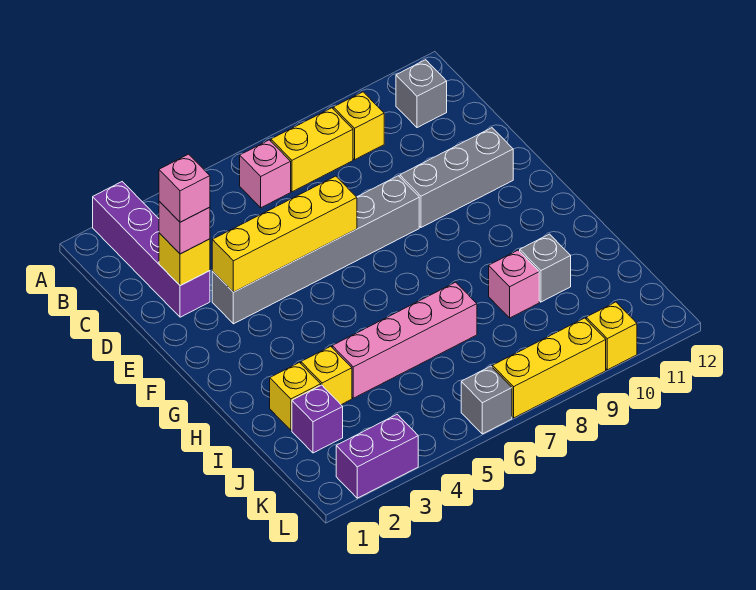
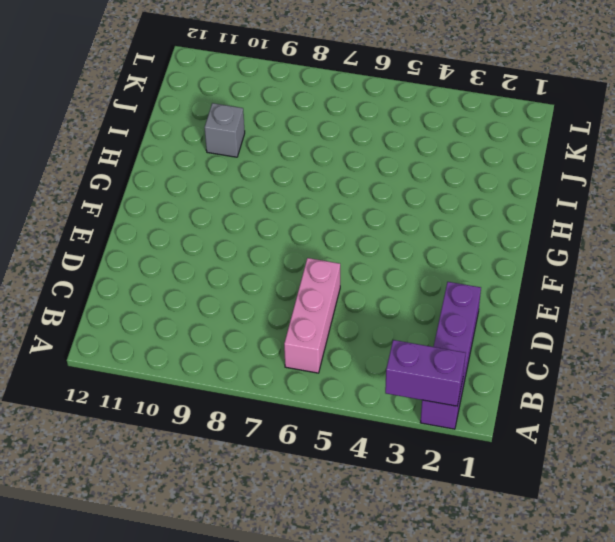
purple 1x2 brick [385,340,465,406] -> purple 1x2 brick moved to [336,414,418,498]
pink 1x3 brick [284,258,340,373] -> pink 1x1 brick [240,140,291,208]
none -> yellow 1x2 brick [271,108,353,192]
none -> yellow 1x1 brick [333,92,384,160]
none -> grey 1x1 brick [396,60,447,128]

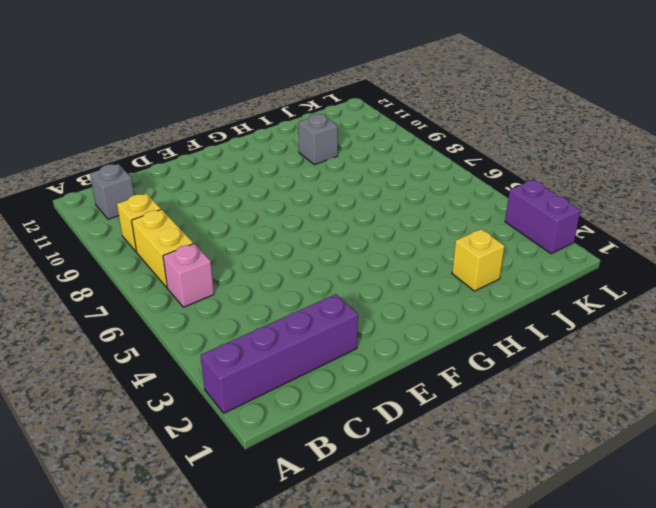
none -> grey 1x6 brick [212,176,419,324]
none -> grey 1x3 brick [400,128,513,227]
none -> yellow 1x1 brick [301,346,352,405]

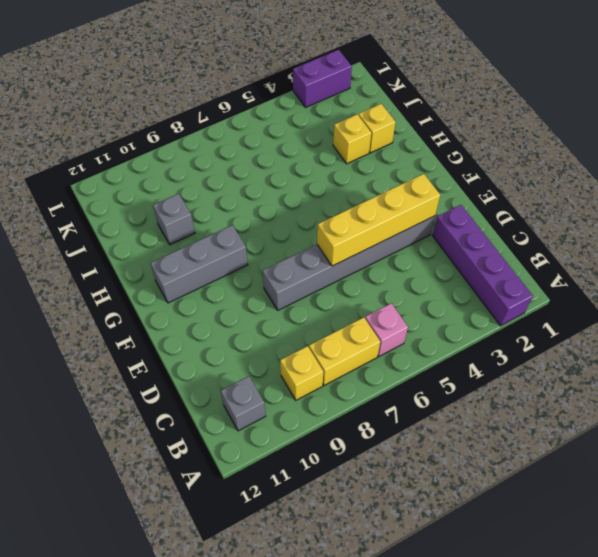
grey 1x3 brick [150,225,248,303] -> grey 1x3 brick moved to [400,128,513,227]
none -> pink 1x4 brick [332,282,477,398]
none -> pink 1x1 brick [489,250,539,318]
none -> purple 1x1 brick [292,385,343,453]

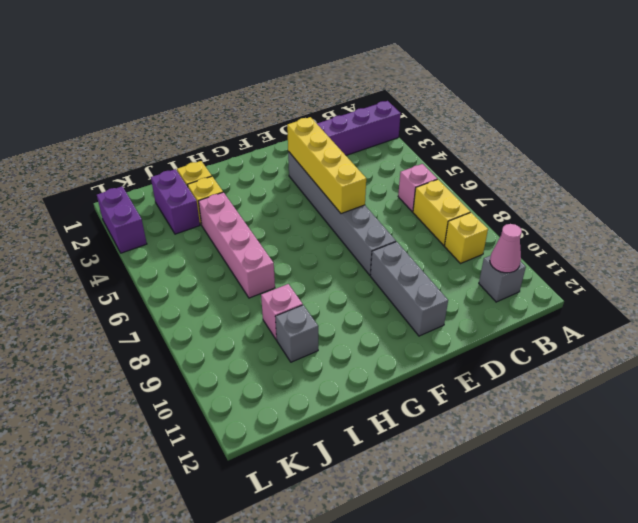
pink 1x1 cone [490,224,522,273] -> none
purple 1x2 brick [151,169,200,234] -> purple 1x1 brick [292,385,343,453]
none -> grey 1x1 brick [461,366,512,434]
none -> yellow 1x3 brick [492,318,606,418]
none -> yellow 1x1 brick [586,302,637,370]

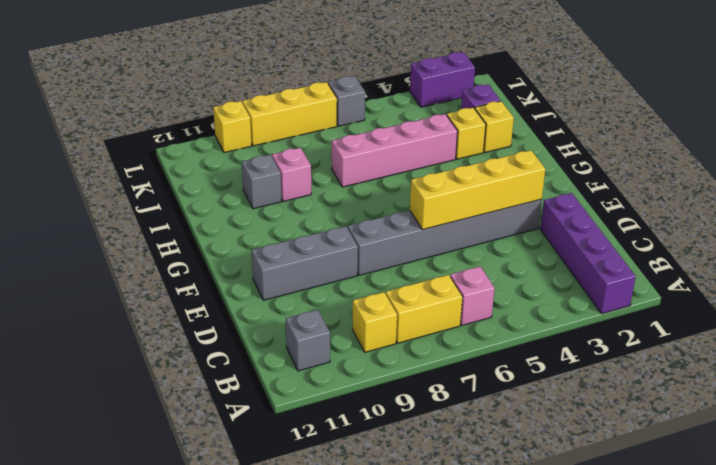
none -> yellow 1x1 brick [159,233,210,286]
none -> pink 1x1 brick [159,201,210,254]
none -> pink 1x1 brick [159,154,210,222]

